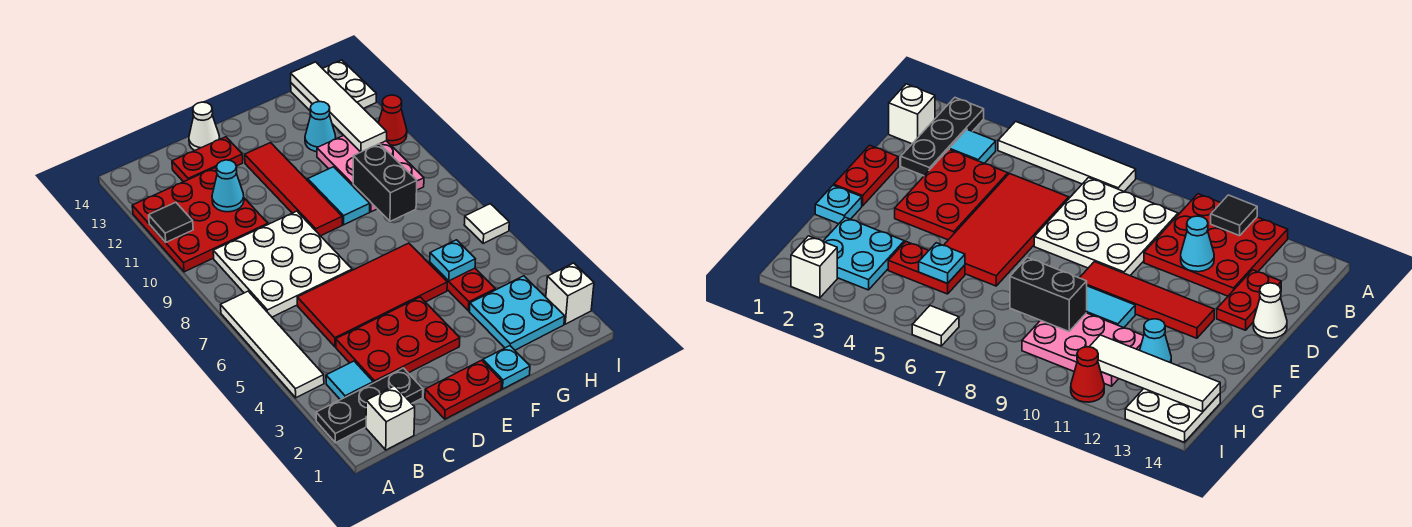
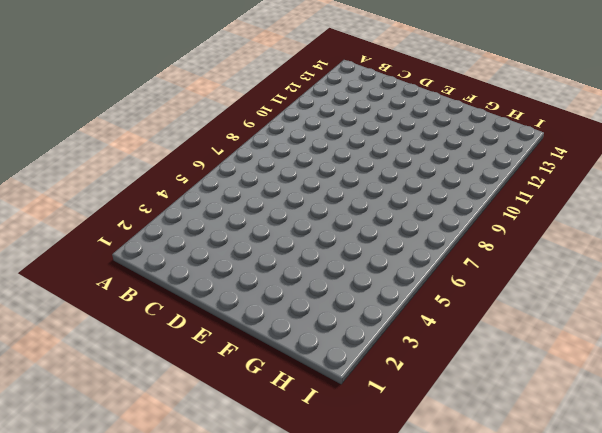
none -> black 1x3 plate [316,368,423,443]
none -> white 1x4 tile [221,291,324,398]
none -> red 3x3 plate [132,168,268,272]

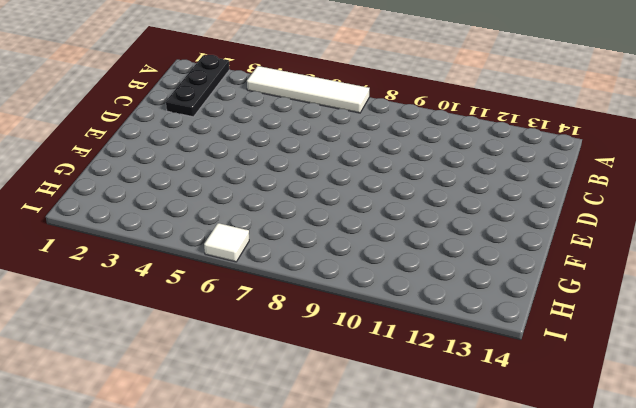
none -> red 3x3 plate [132,168,268,272]
none -> white 1x1 brick [366,386,415,450]
none -> cyan 1x1 tile [326,361,373,400]

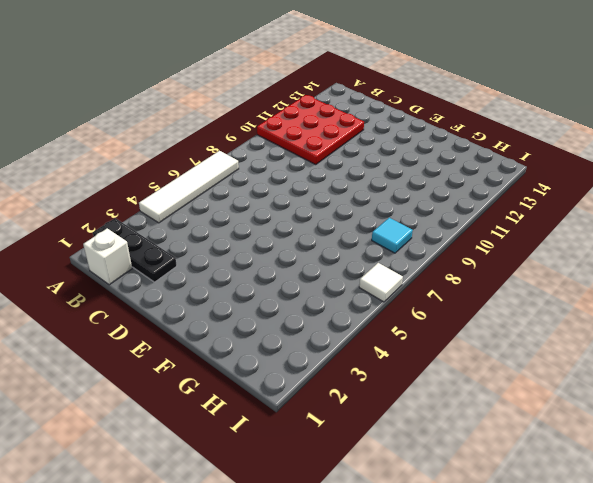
cyan 1x1 tile [372,218,413,253] -> cyan 1x1 tile moved to [326,361,373,400]
none -> white 3x3 plate [213,211,352,317]
none -> red 2x3 plate [336,297,460,383]
none -> red 2x4 tile [297,243,447,347]

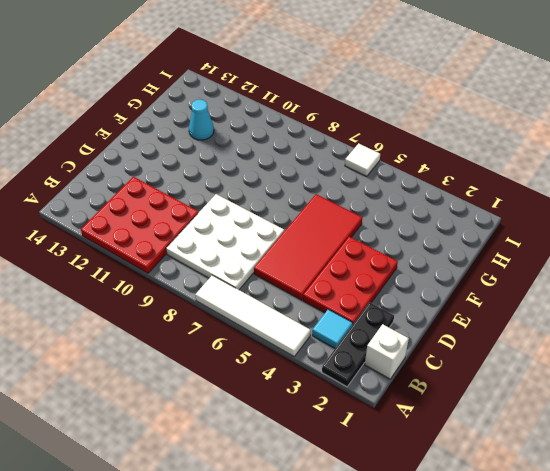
none -> red 1x2 plate [172,137,243,182]
none -> red 1x2 plate [425,360,502,419]
none -> white 1x1 cone [189,102,220,151]

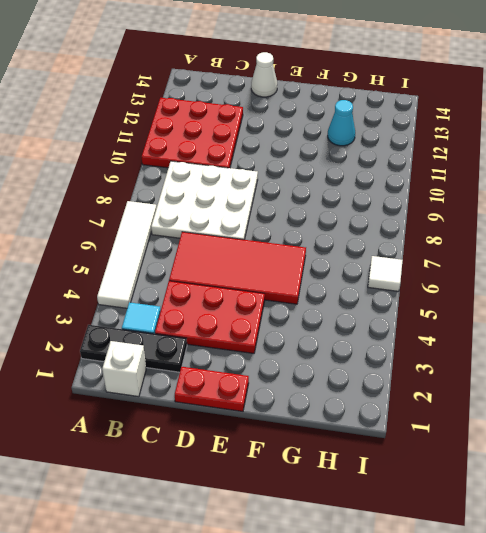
none -> red 1x2 plate [172,137,243,182]
none -> red 1x4 tile [245,143,342,236]
none -> cyan 1x1 plate [483,346,530,389]

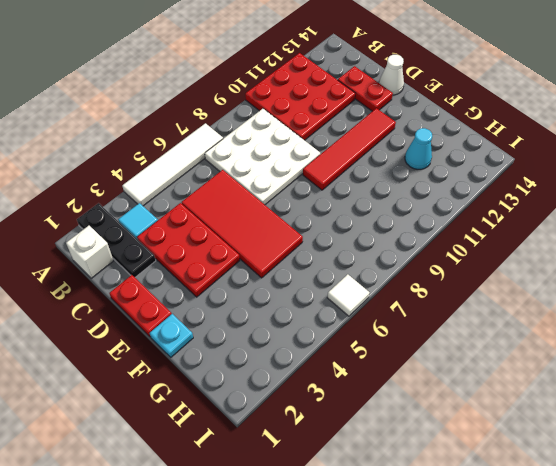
none -> cyan 1x2 tile [308,167,370,225]
none -> cyan 2x2 plate [469,276,565,350]
none -> red 1x2 plate [430,263,495,311]

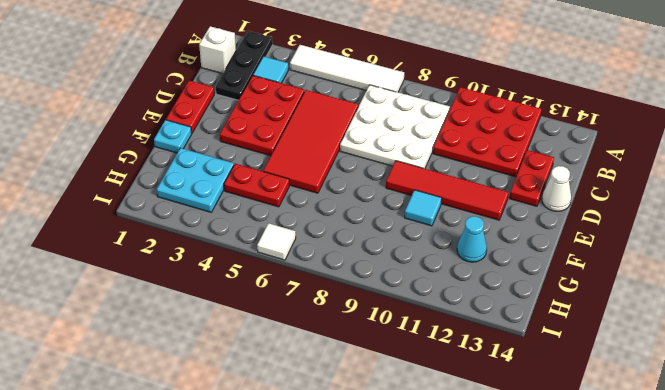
cyan 1x1 tile [405,190,442,226] -> cyan 1x2 tile [308,167,370,225]
none -> pink 2x3 plate [317,135,424,212]
none -> white 2x2 plate [291,60,376,110]
none -> white 1x1 brick [546,263,594,324]

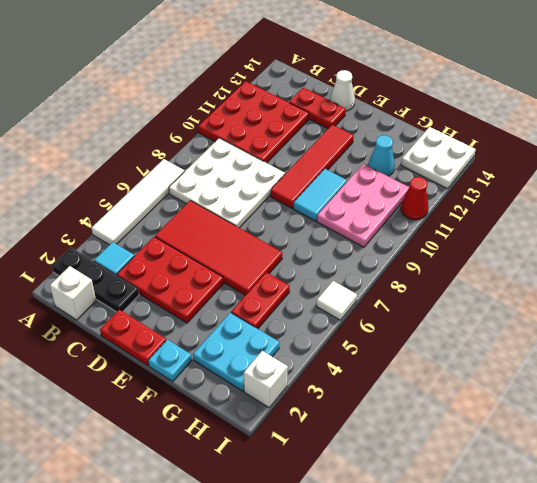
none -> black 1x1 tile [149,202,193,242]
none -> cyan 1x1 cone [212,160,244,212]
none -> cyan 1x1 plate [430,240,476,281]

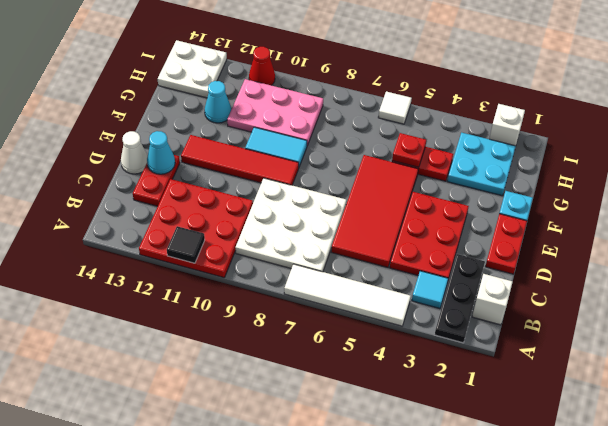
cyan 1x1 cone [147,131,175,174] -> cyan 1x1 cone moved to [212,160,244,212]
red 1x1 plate [392,133,426,167] -> cyan 1x1 plate [430,240,476,281]
none -> black 1x2 brick [353,144,417,221]
none -> white 1x4 tile [291,62,387,152]

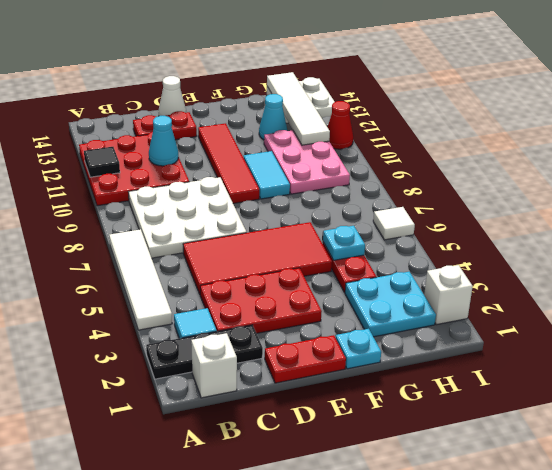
none -> black 1x2 brick [353,144,417,221]

